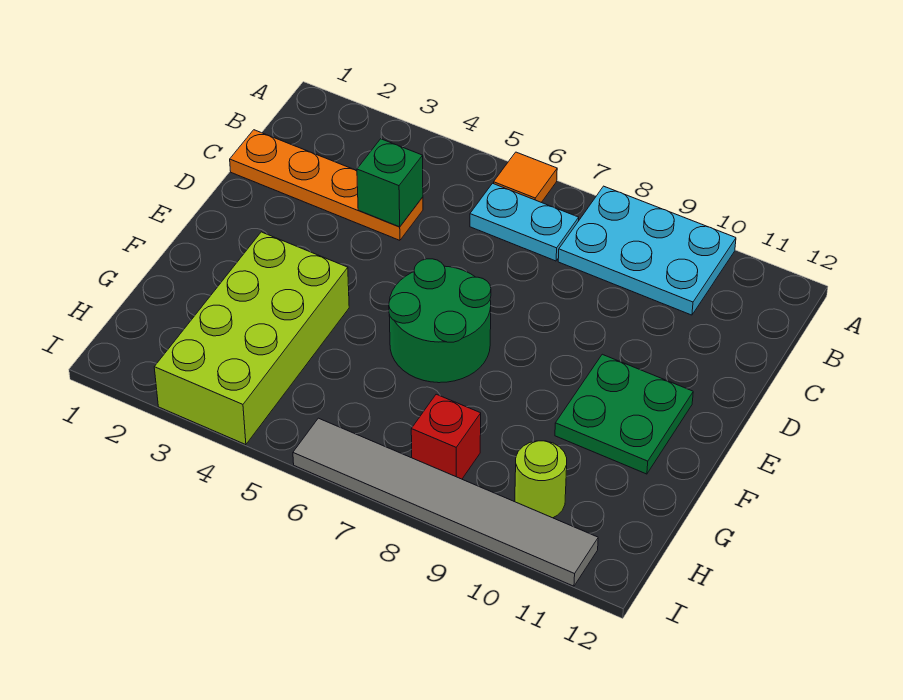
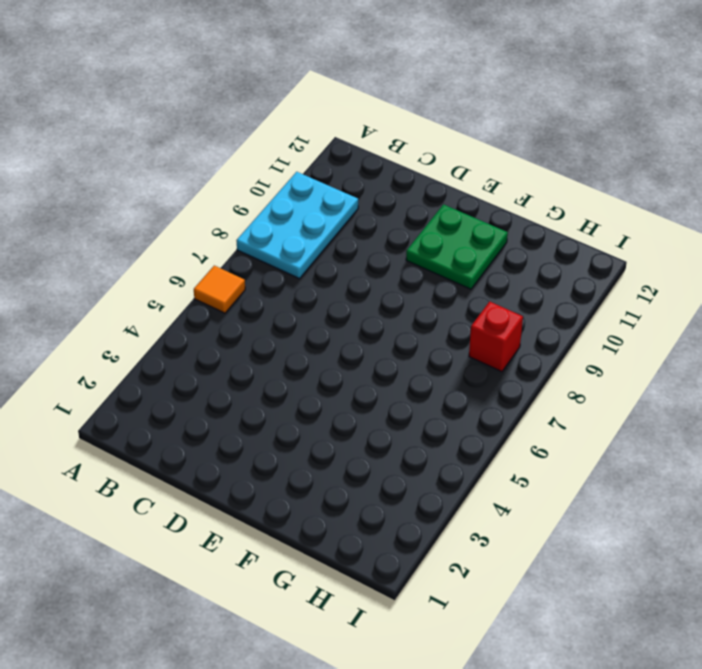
none -> cyan 1x2 plate [470,183,579,261]
none -> orange 1x4 plate [230,130,423,240]

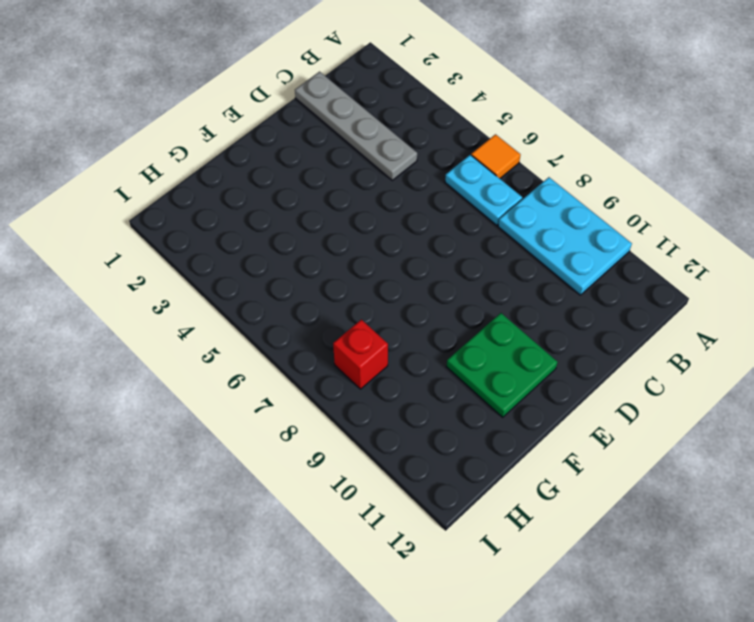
grey 1x4 plate [295,72,417,180] -> orange 1x4 plate [230,130,423,240]
none -> green 2x2 round brick [389,259,491,383]
none -> lime 2x4 brick [154,232,349,445]

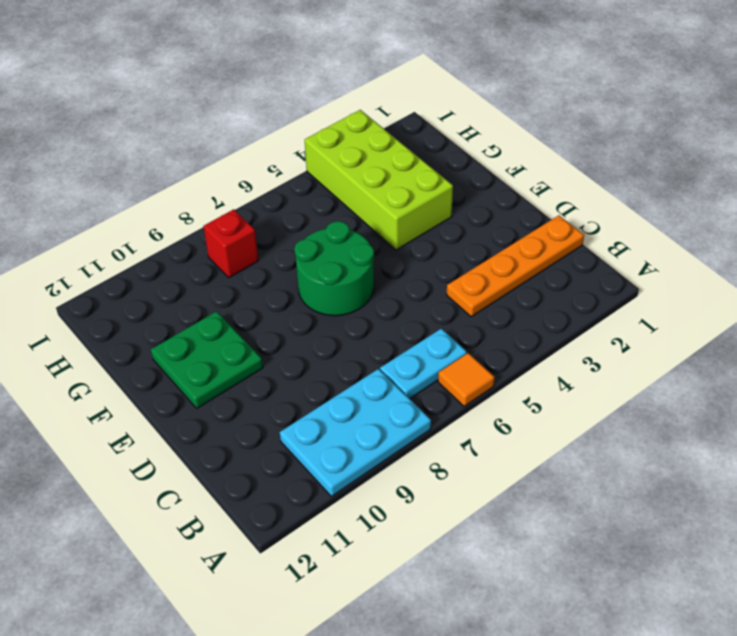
none -> lime 1x1 round brick [515,441,567,518]
none -> grey 1x6 tile [293,418,598,586]

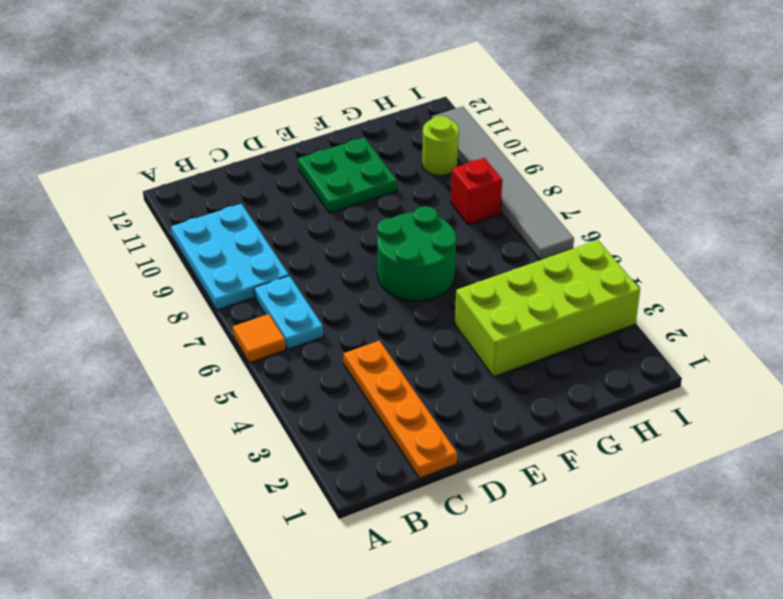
none -> green 1x1 brick [357,139,423,227]

